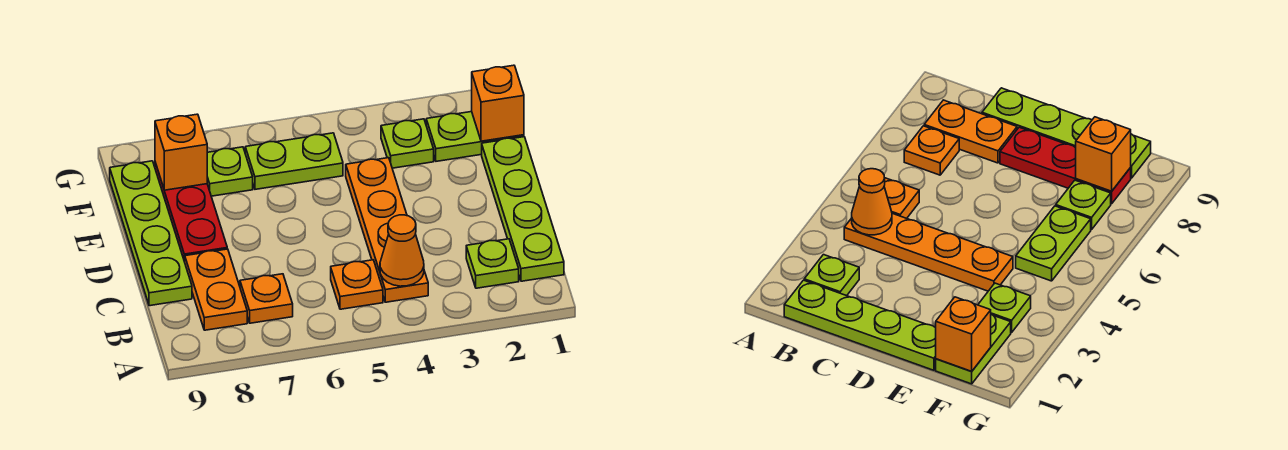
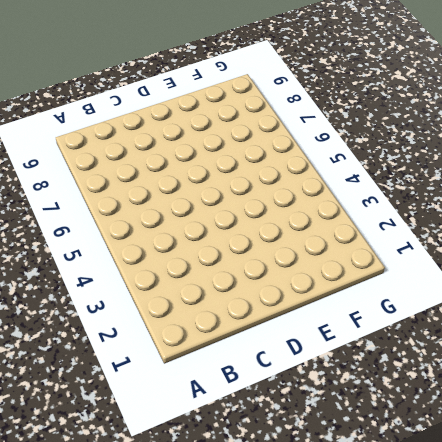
none -> lime 1x4 plate [482,137,564,281]
none -> lime 1x1 plate [466,239,519,288]
none -> orange 1x4 plate [346,158,428,302]

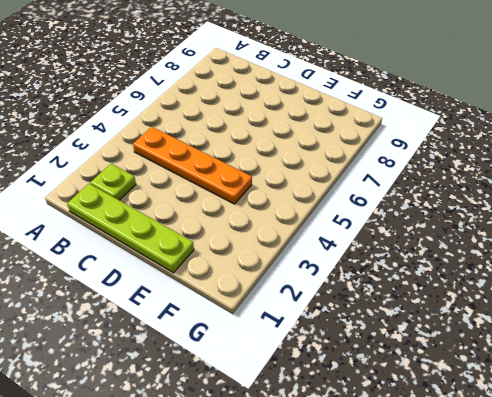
none -> orange 1x1 plate [331,260,383,309]
none -> orange 1x1 plate [240,274,293,323]
none -> orange 1x2 plate [185,249,247,330]

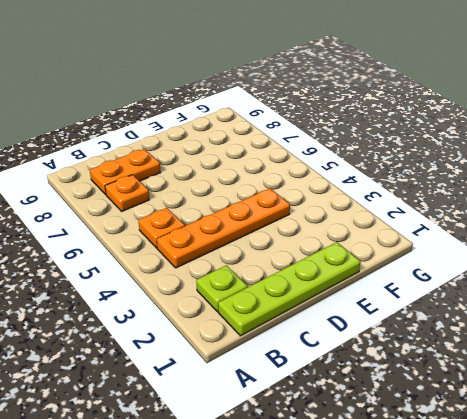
none -> lime 1x4 plate [110,161,192,306]
none -> red 1x3 plate [155,162,227,262]
none -> lime 1x2 plate [426,112,524,161]

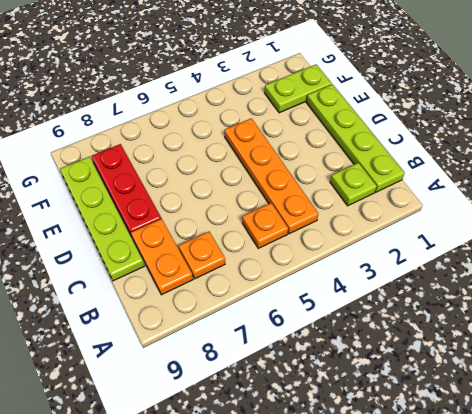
none -> lime 1x1 plate [381,119,434,168]
none -> lime 1x2 plate [245,133,343,189]
none -> lime 1x1 plate [207,147,253,196]

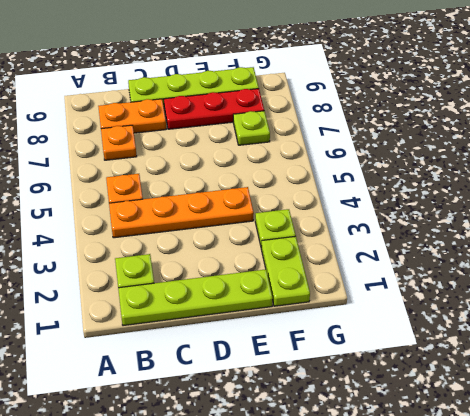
none -> lime 1x2 plate [245,133,343,189]
none -> orange 1x1 cone [380,215,424,286]
none -> orange 1x1 brick [472,65,524,141]

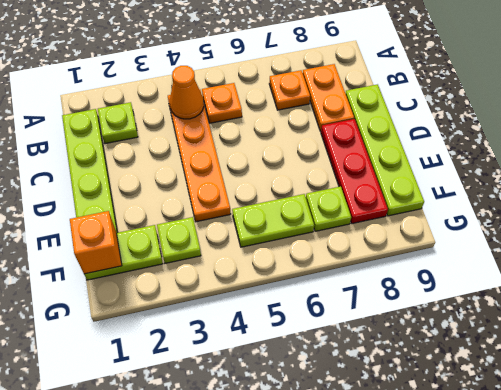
none -> orange 1x1 brick [155,114,207,190]

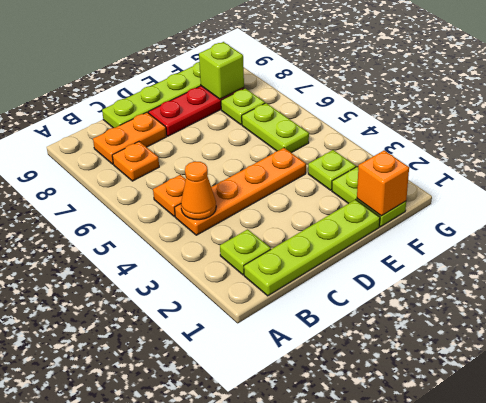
lime 1x1 brick [199,42,244,99] -> orange 1x1 brick [155,114,207,190]

